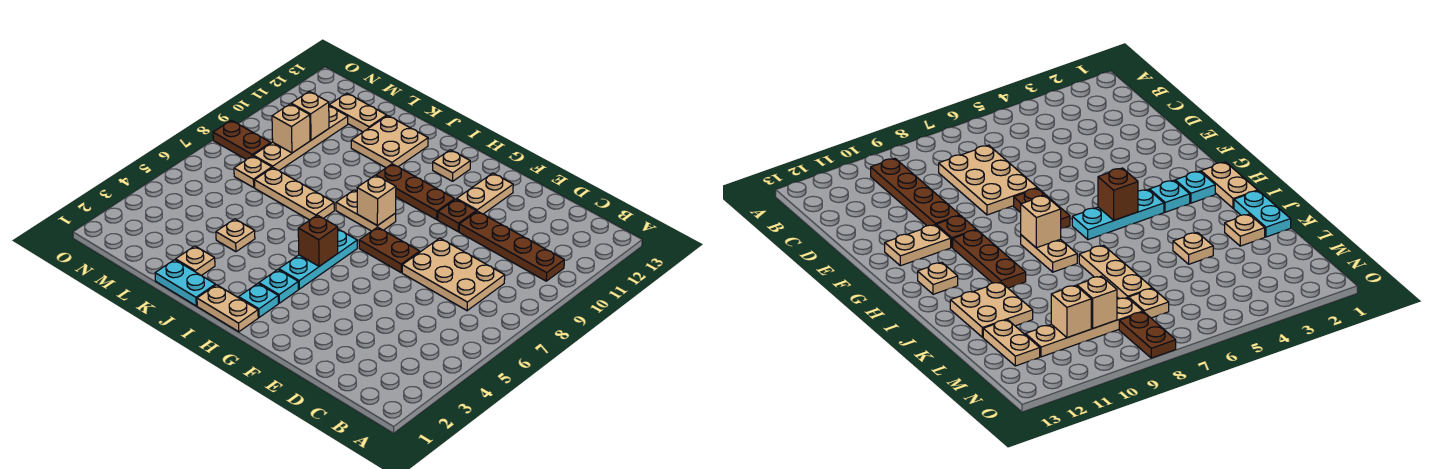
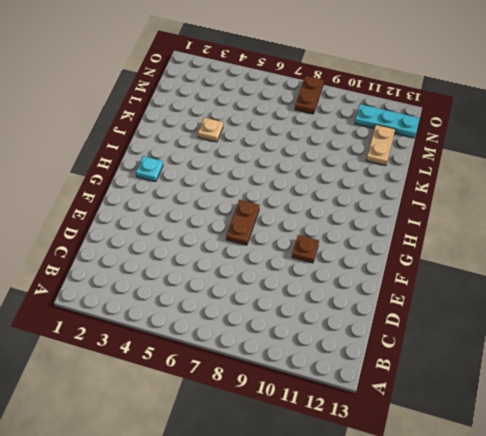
cyan 1x3 plate [355,104,420,138] -> cyan 1x3 plate moved to [279,229,357,289]
none -> brown 1x4 plate [459,211,564,281]
none -> tan 2x3 plate [402,238,505,311]
none -> tan 1x2 plate [457,173,513,214]

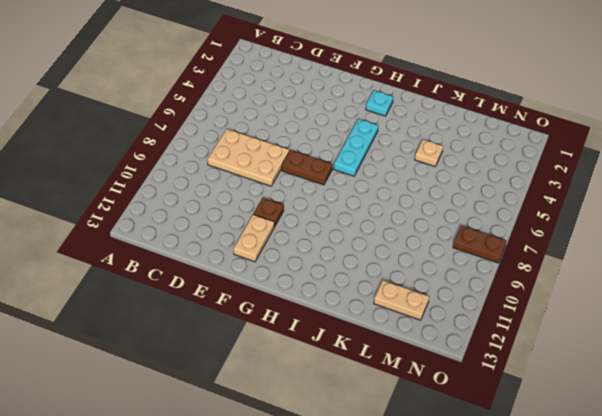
none -> brown 1x4 plate [459,211,564,281]
none -> brown 1x3 plate [376,164,455,219]
none -> tan 1x2 plate [197,285,258,332]

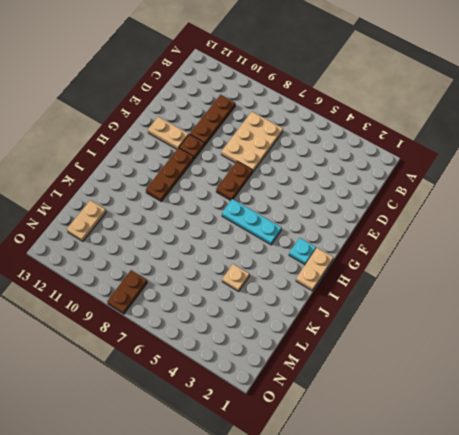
brown 1x3 plate [190,95,235,145] -> brown 1x4 plate [459,211,564,281]
none -> cyan 1x1 plate [259,270,298,303]
none -> tan 1x2 plate [336,190,396,231]
none -> tan 1x1 plate [433,150,470,181]

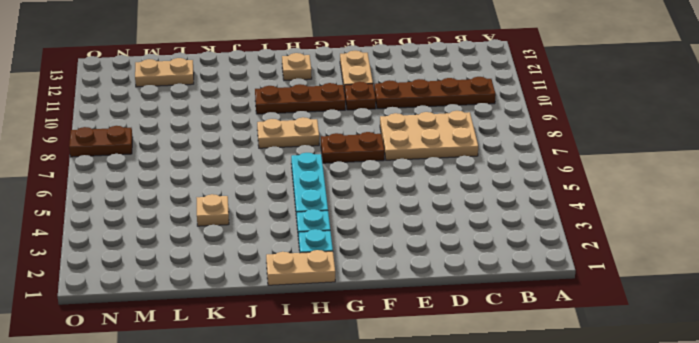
none -> cyan 1x2 plate [155,260,215,306]
none -> tan 1x3 plate [254,168,334,220]
none -> tan 2x2 plate [351,116,428,168]

